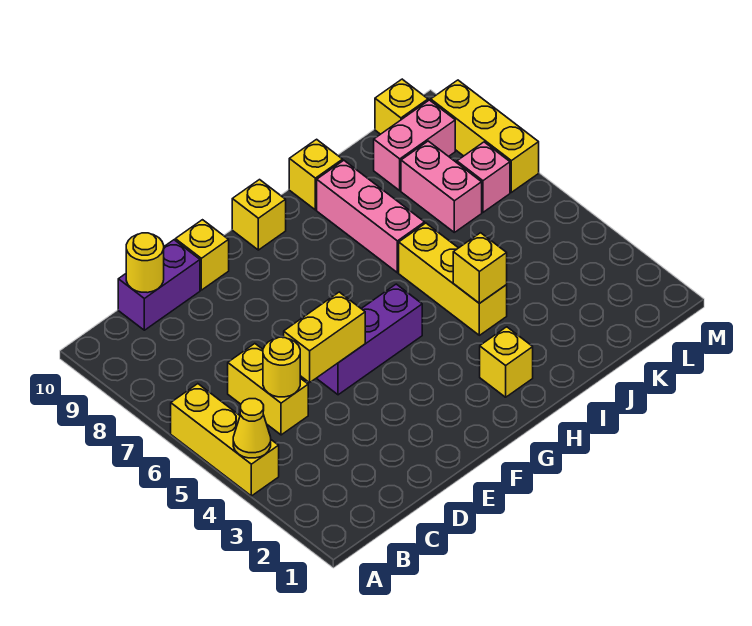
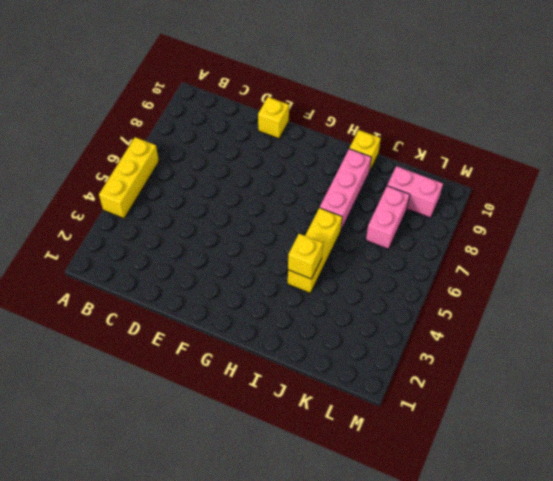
none -> yellow 1x2 brick [228,344,308,435]
none -> purple 1x2 brick [118,240,200,330]
none -> purple 1x3 brick [317,284,422,395]

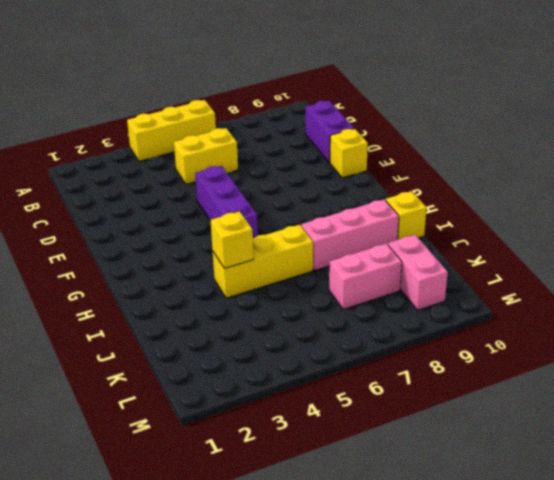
none -> yellow 1x1 brick [232,180,286,250]
none -> yellow 1x1 brick [480,327,533,397]
none -> pink 1x1 brick [457,142,510,212]

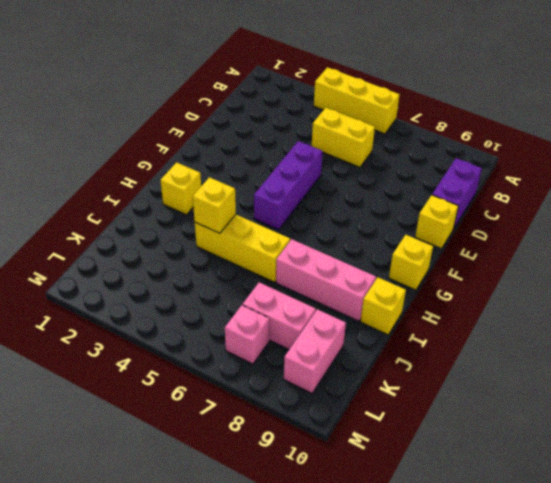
none -> yellow 1x1 brick [375,79,428,134]
none -> yellow 1x3 brick [431,80,539,192]
none -> yellow 1x1 cone [233,399,271,458]

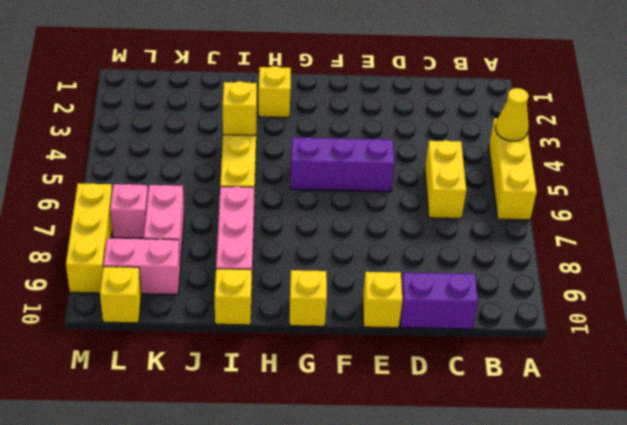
none -> yellow 1x1 round brick [263,337,300,397]
none -> yellow 1x1 round brick [126,233,164,293]
none -> yellow 1x2 brick [284,292,365,383]

